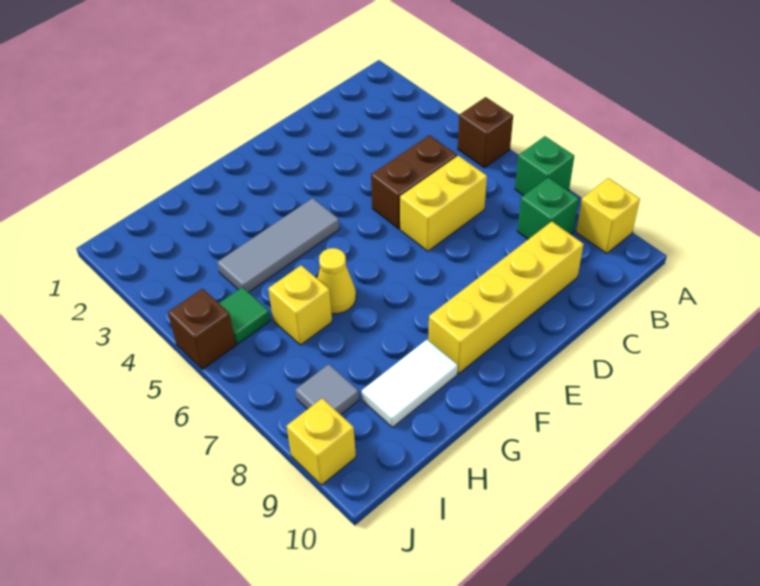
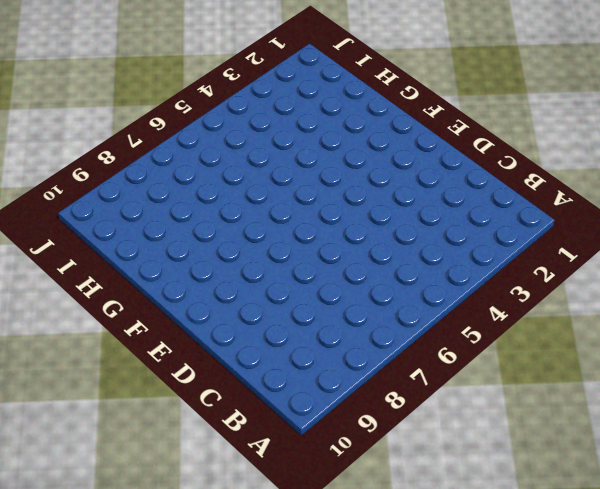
none -> brown 1x1 brick [458,97,513,168]
none -> green 1x1 brick [515,136,574,195]
none -> yellow 1x1 brick [576,178,640,253]

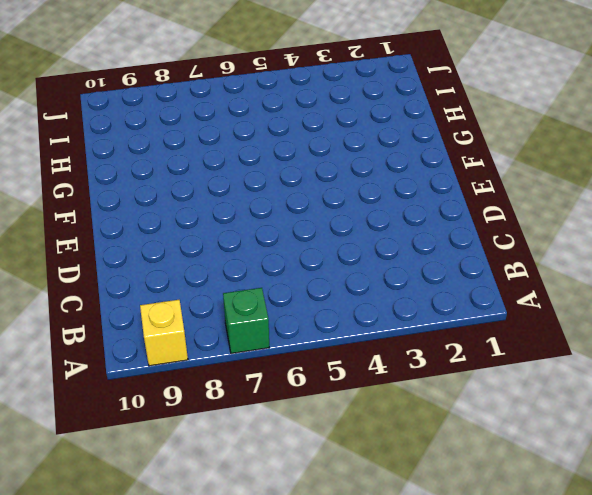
none -> brown 1x1 brick [458,97,513,168]
none -> green 1x1 brick [517,177,579,239]
none -> brown 1x2 brick [371,135,457,229]

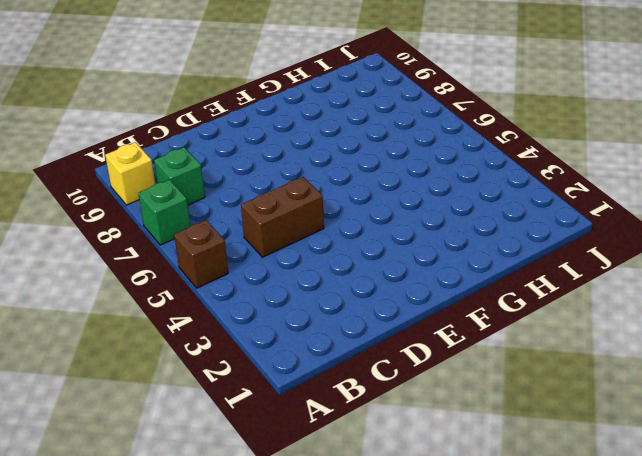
none -> yellow 1x2 brick [400,156,487,251]
none -> yellow 1x4 brick [428,221,584,373]
none -> grey 1x3 tile [217,198,339,292]

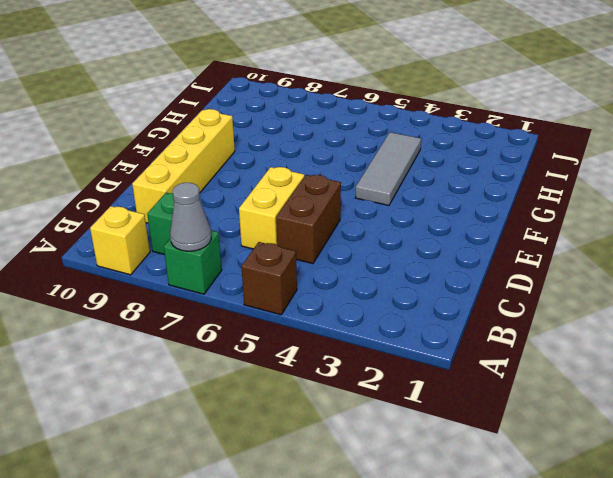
grey 1x1 cone [170,183,211,251] -> none
none -> yellow 1x1 cone [317,248,356,314]
none -> white 1x2 tile [362,340,458,427]
none -> yellow 1x1 brick [268,265,332,345]

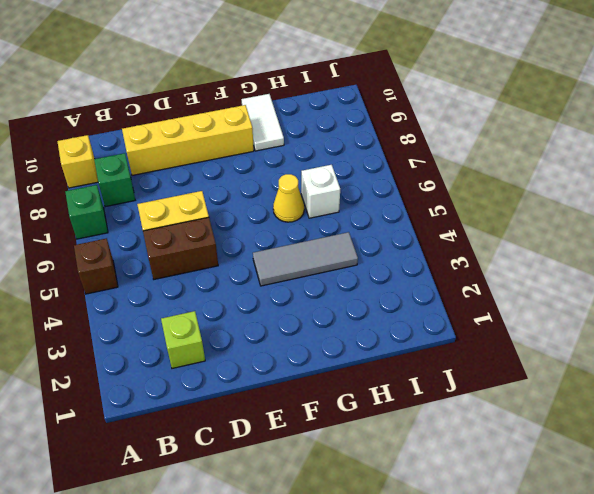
lime 1x1 brick [161,311,205,368] -> none
white 1x2 tile [242,94,284,151] -> white 1x2 tile turned to [362,340,458,427]
white 1x1 brick [301,165,340,218] -> yellow 1x1 brick [268,265,332,345]
none -> green 1x1 tile [219,287,270,344]
none -> grey 1x1 tile [295,364,359,415]
none -> brown 1x1 brick [168,289,236,369]

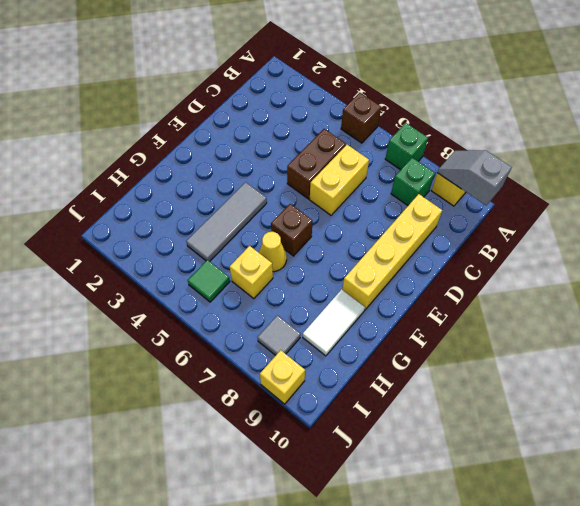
grey 1x2 slope [437,150,512,206] -> none
brown 1x1 brick [271,204,313,256] -> brown 1x1 brick moved to [168,289,236,369]

